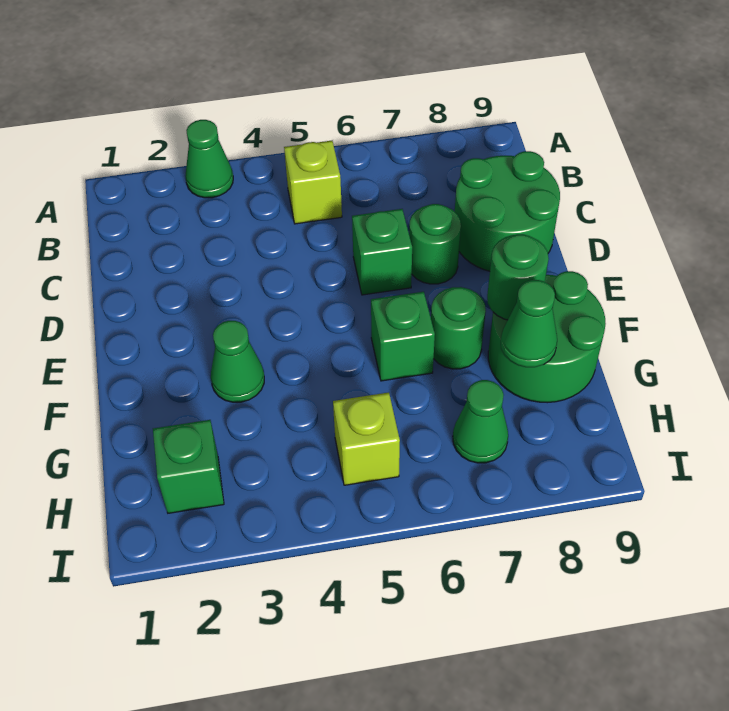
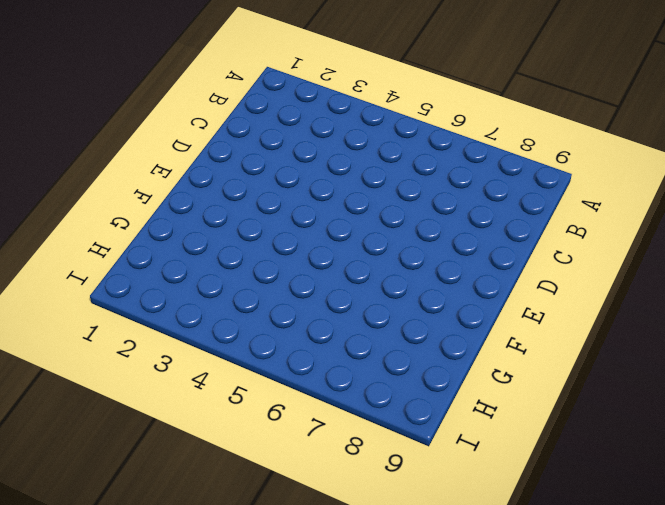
none -> green 1x1 cone [185,120,233,198]
none -> lime 1x1 brick [284,141,342,224]
none -> green 2x2 round brick [455,151,560,271]

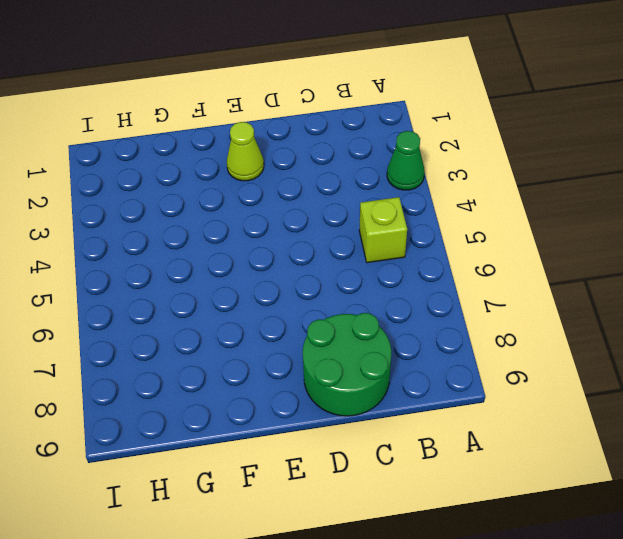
lime 1x1 cone [227,122,264,181] -> none
none -> green 1x1 brick [352,209,412,295]
none -> green 1x1 round brick [409,204,461,284]
none -> green 1x1 cone [211,321,264,402]

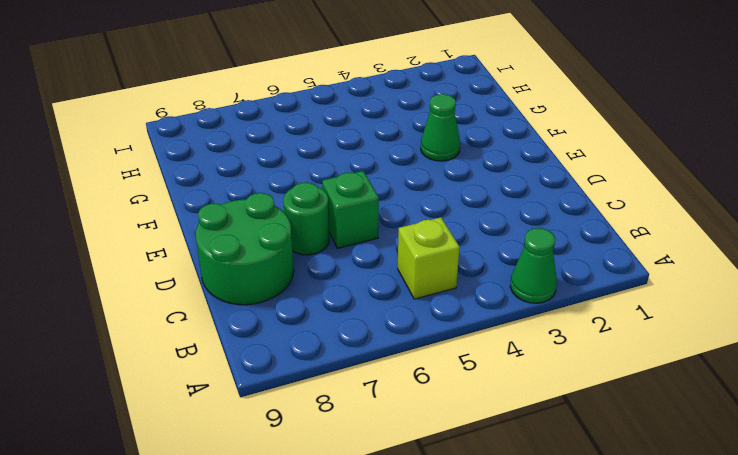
none -> green 1x1 brick [371,292,435,381]
none -> green 1x1 round brick [431,287,486,369]
none -> green 2x2 round brick [488,271,606,403]

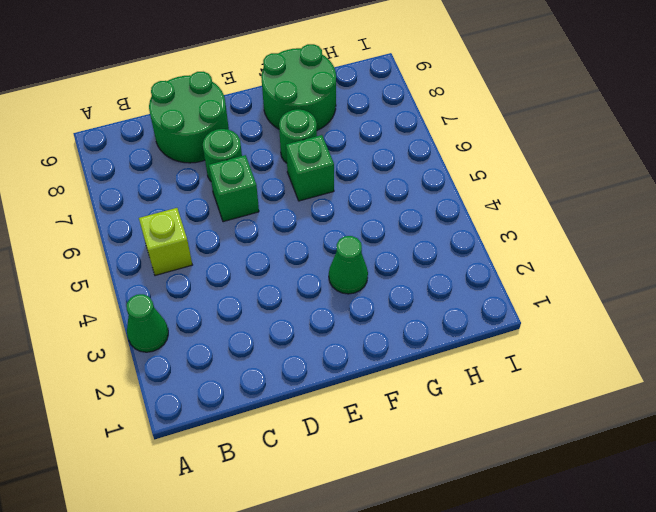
none -> green 1x1 brick [153,420,224,513]
none -> lime 1x1 brick [333,392,400,485]
none -> green 1x1 cone [453,380,508,463]

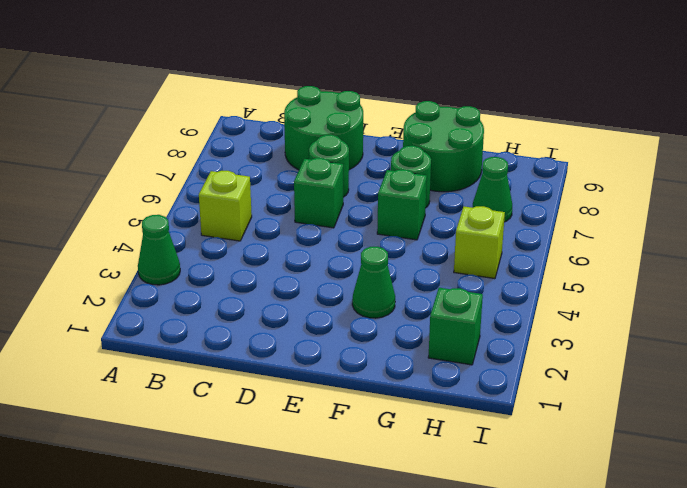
none -> green 1x1 round brick [487,234,549,320]
none -> green 1x1 cone [501,280,557,367]

